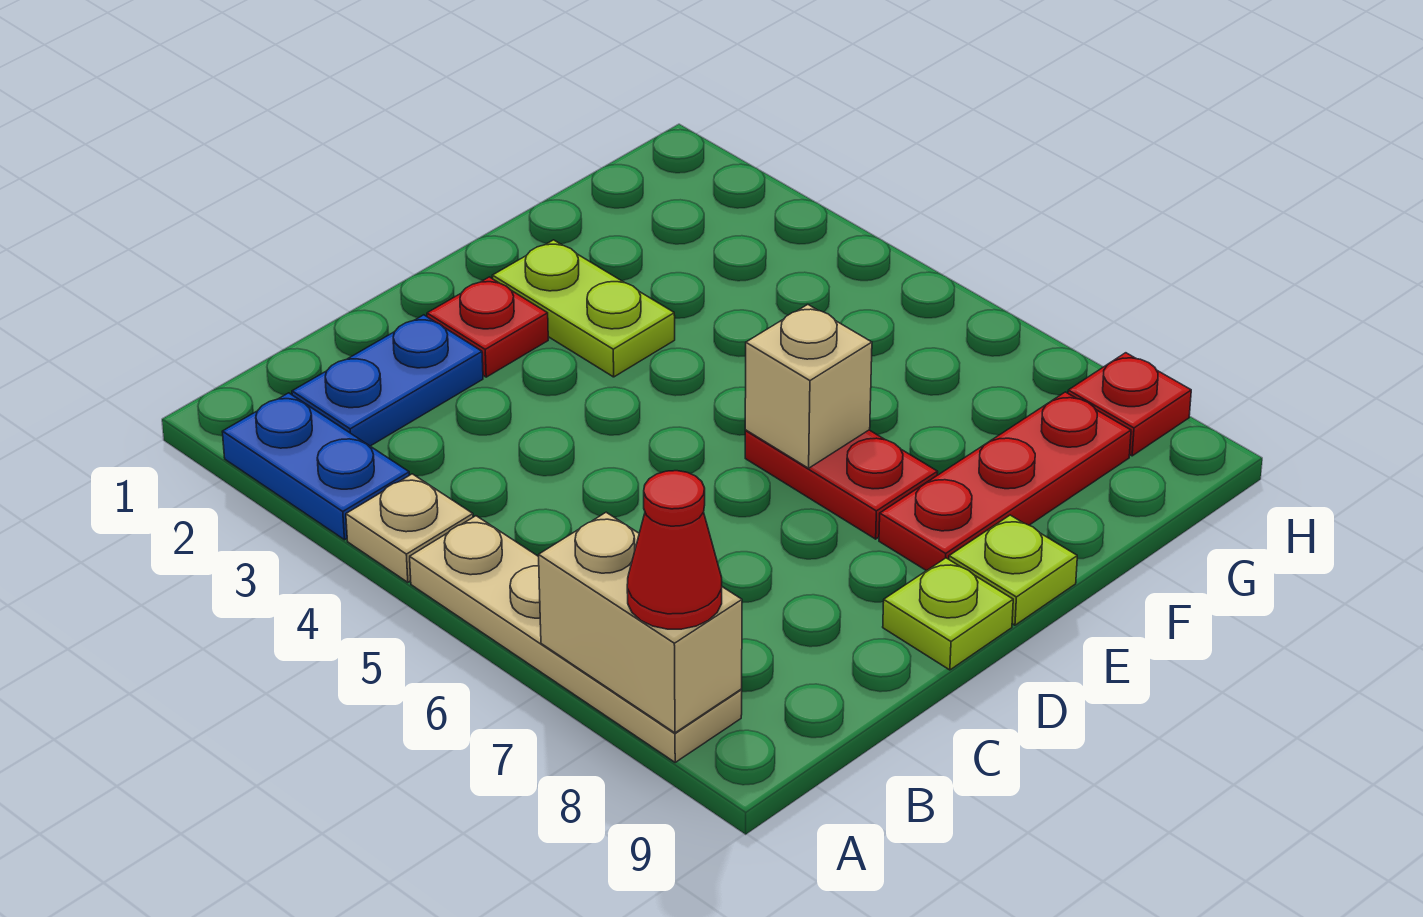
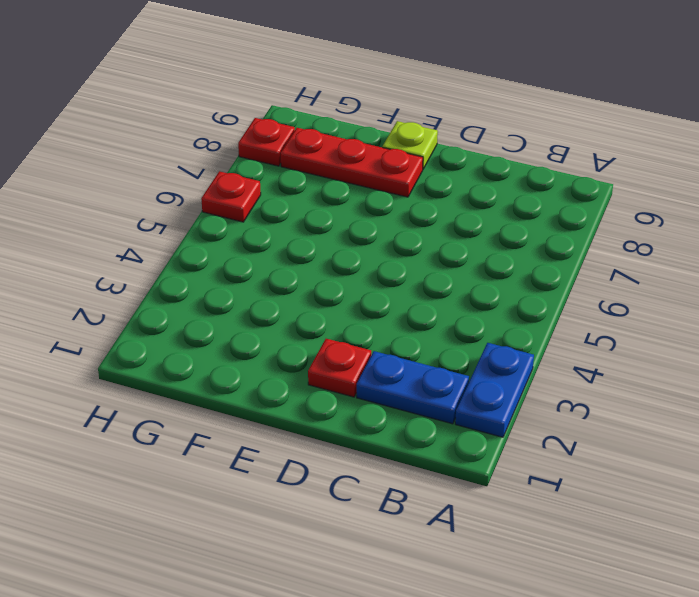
red 1x1 plate [201,171,261,222] -> none
none -> tan 1x1 plate [346,474,473,582]
none -> tan 1x4 plate [410,516,742,762]
none -> lime 1x1 plate [883,558,1013,670]

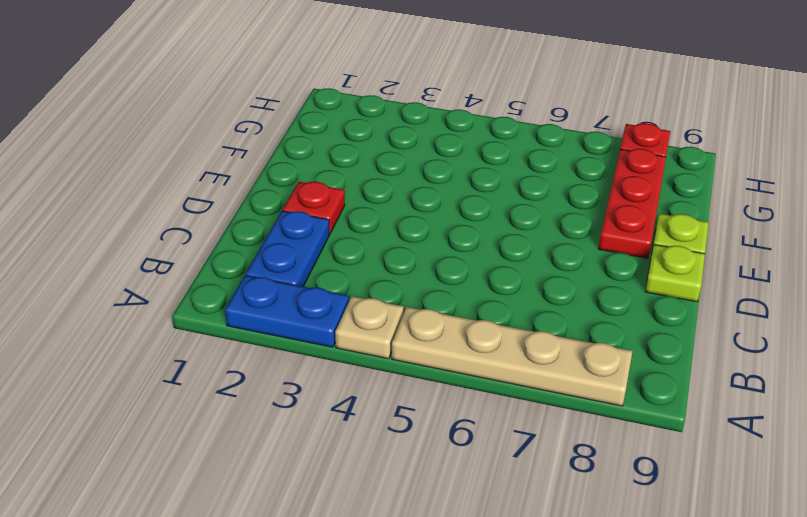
none -> lime 1x2 plate [492,240,675,377]
none -> red 1x2 plate [745,430,938,539]
none -> tan 1x2 brick [539,512,742,733]

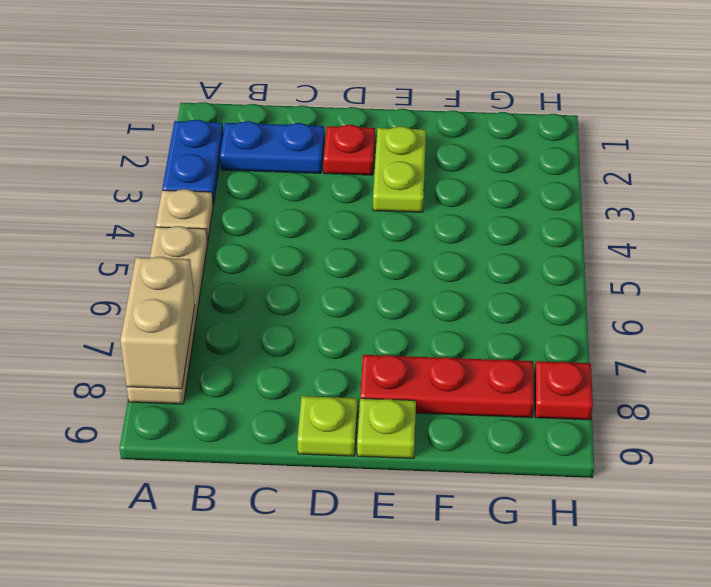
none -> red 1x2 plate [745,430,938,539]
none -> tan 1x1 brick [745,305,872,468]
none -> red 1x1 cone [627,471,722,629]

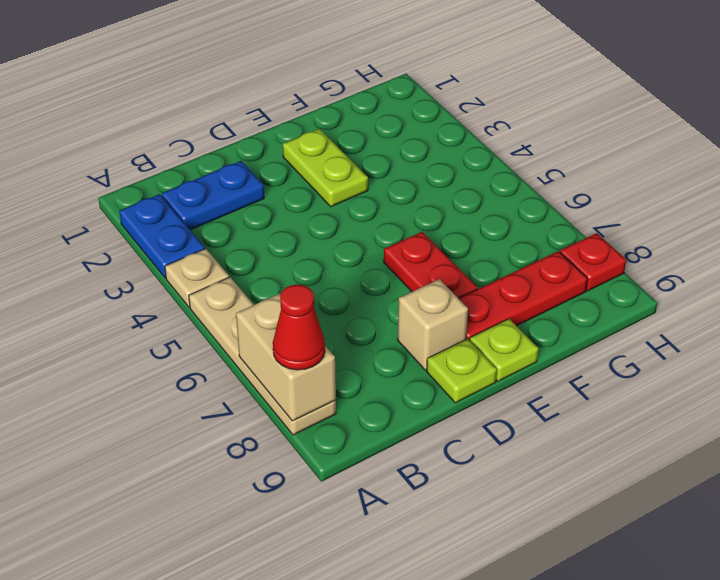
tan 1x1 brick [398,279,468,370] -> tan 1x1 brick moved to [745,305,872,468]
none -> red 1x1 plate [427,277,548,377]

